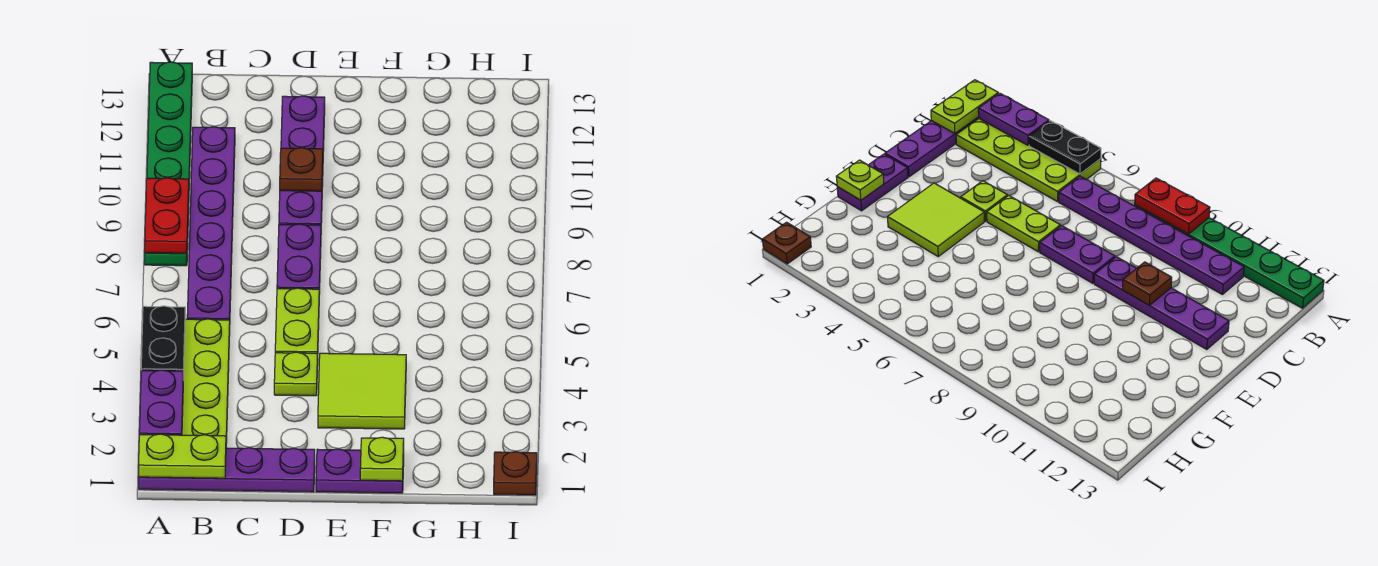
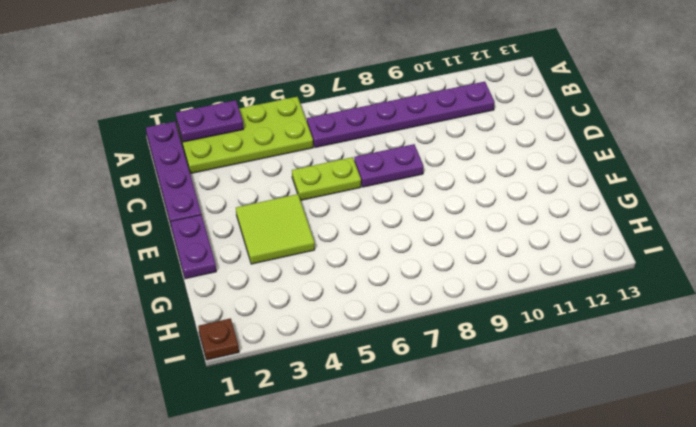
none -> green 1x6 plate [145,62,192,266]
none -> lime 1x1 plate [274,352,318,396]
none -> purple 1x4 plate [279,96,325,225]

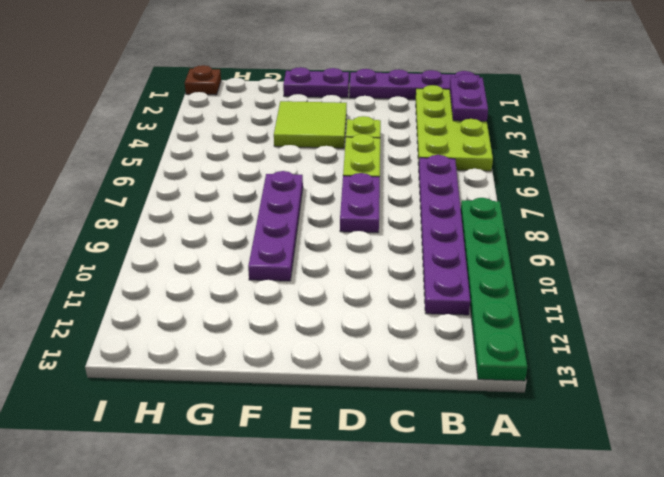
purple 1x4 plate [248,171,303,281] -> purple 1x4 plate moved to [279,96,325,225]
none -> lime 1x2 plate [139,434,226,478]
none -> black 1x2 plate [141,306,185,380]
none -> red 1x2 plate [145,178,189,253]

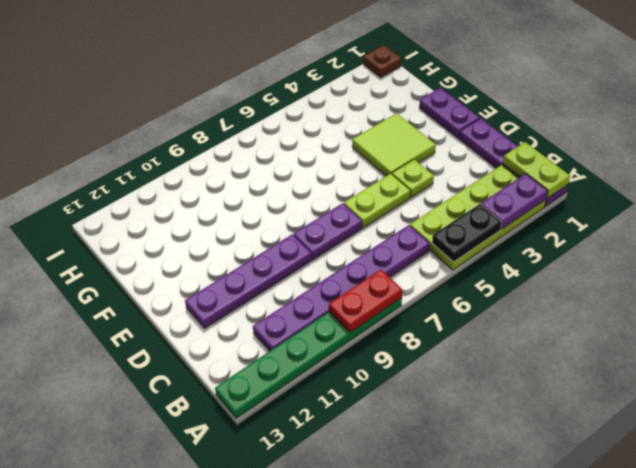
none -> brown 1x1 plate [280,148,323,191]
none -> lime 1x1 plate [360,437,404,481]

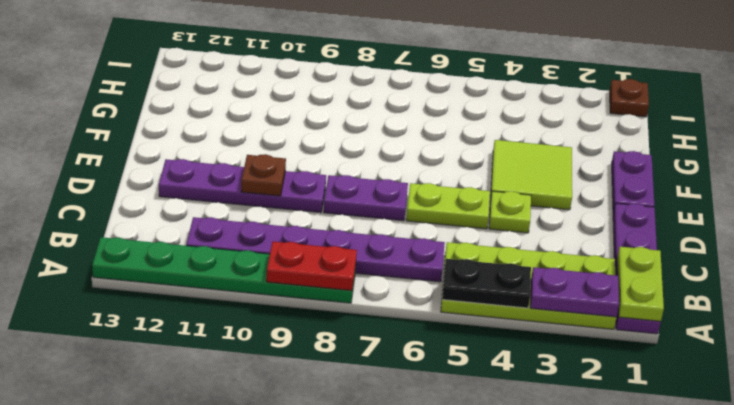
none -> lime 1x1 plate [360,437,404,481]

